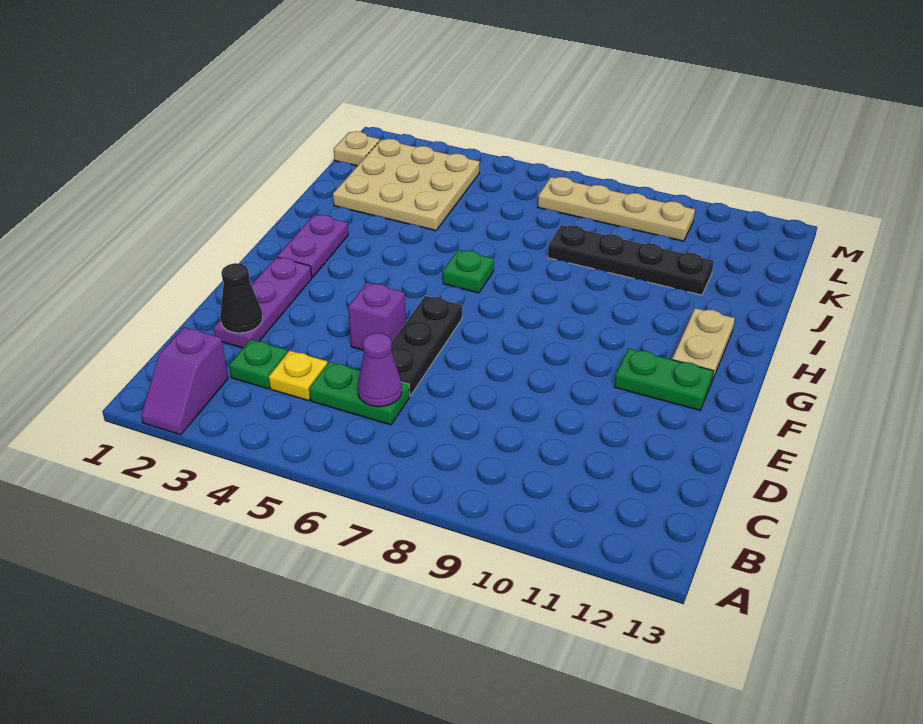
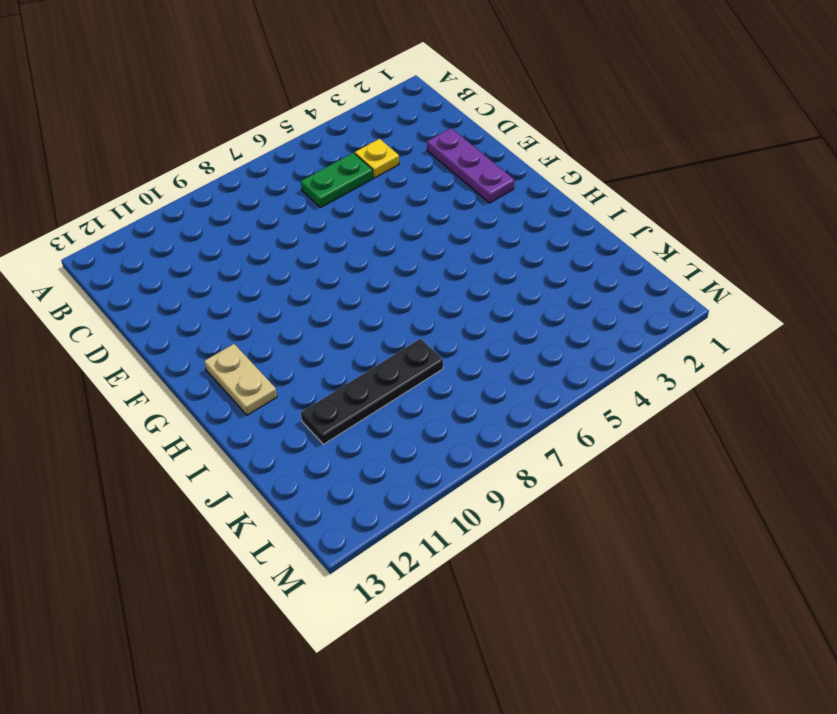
none -> purple 1x2 slope [141,327,228,435]
none -> green 1x1 plate [229,339,288,389]
none -> black 1x3 plate [391,296,462,396]

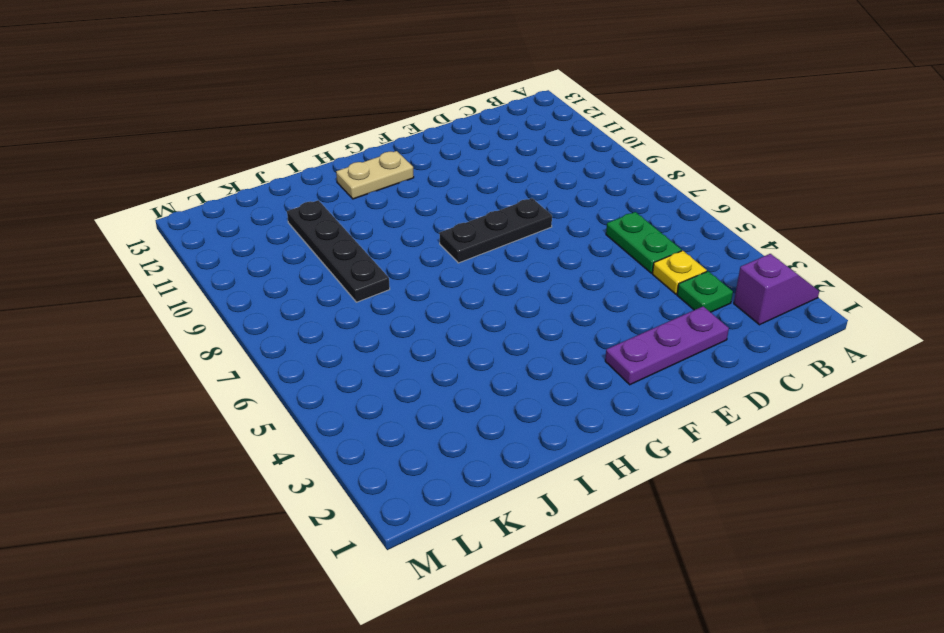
black 1x3 plate [439,198,552,263] -> black 1x3 plate moved to [391,296,462,396]
none -> purple 1x1 brick [348,283,406,350]
none -> green 1x2 plate [614,349,713,410]
none -> purple 1x2 plate [277,214,348,277]

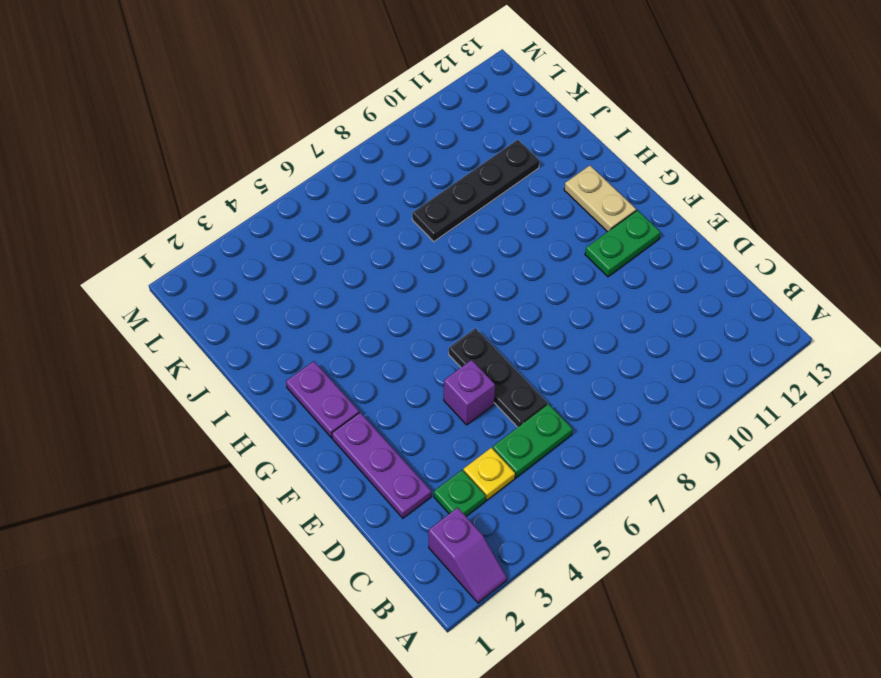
none -> green 1x1 plate [443,250,494,293]
none -> tan 3x3 plate [333,139,480,231]
none -> tan 1x1 plate [334,131,380,166]

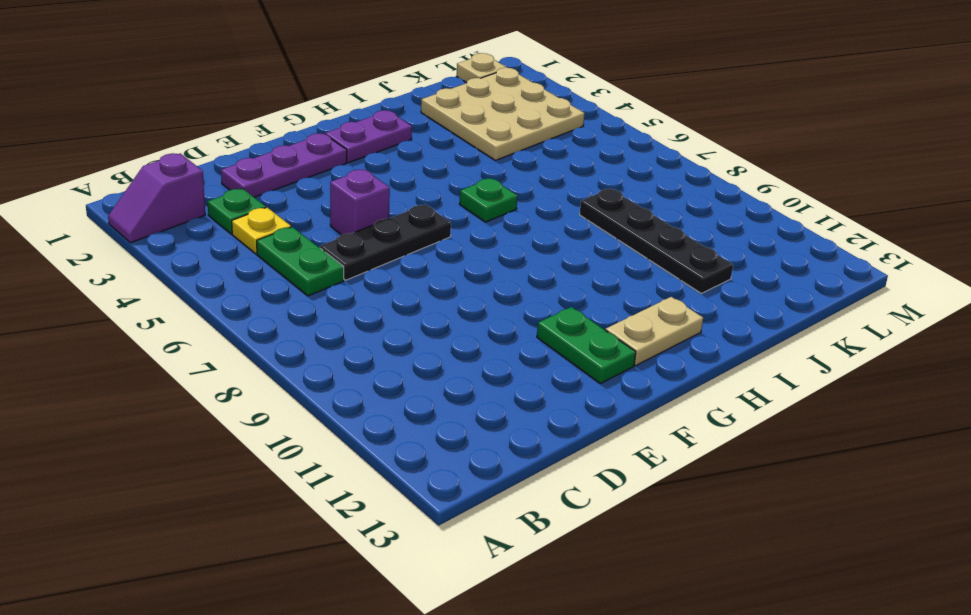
none -> tan 1x4 plate [538,177,695,241]
none -> purple 1x1 cone [358,333,402,407]
none -> black 1x1 cone [220,263,263,333]

